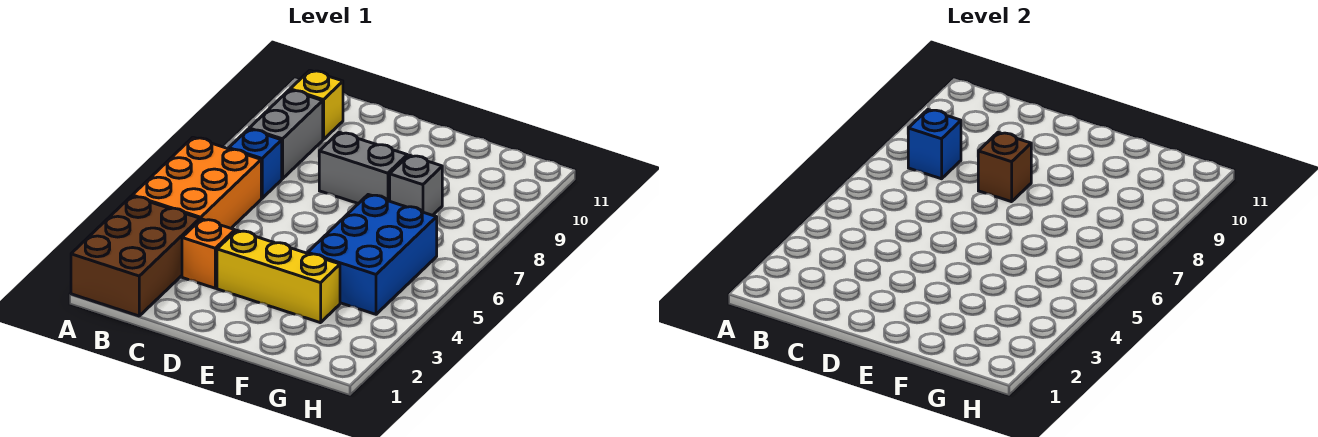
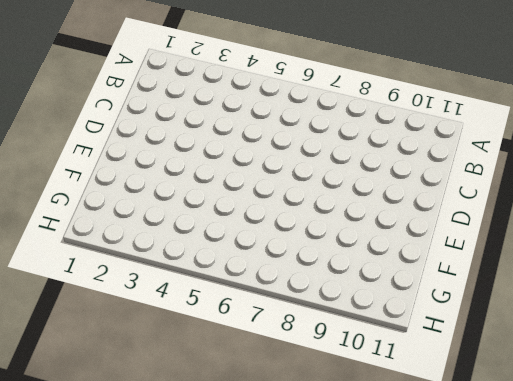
none -> brown 2x3 brick [71,196,200,316]
none -> orange 2x3 brick [132,137,261,228]
none -> blue 1x1 brick [228,129,282,198]

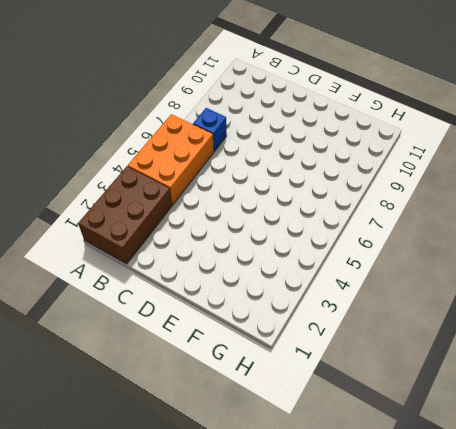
none -> grey 1x2 brick [249,90,323,179]
none -> yellow 1x1 brick [290,70,343,140]
none -> orange 1x1 brick [182,219,235,288]

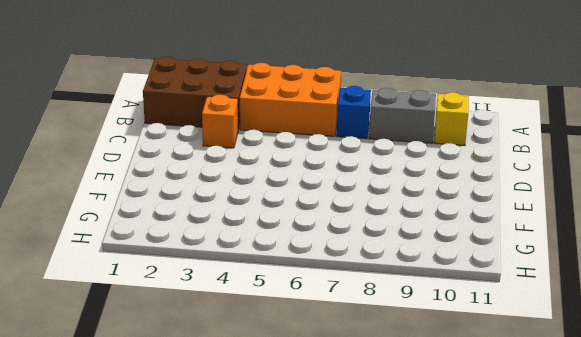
none -> yellow 1x3 brick [217,230,340,323]
none -> grey 1x2 brick [319,132,407,204]
none -> blue 2x3 brick [308,195,437,314]

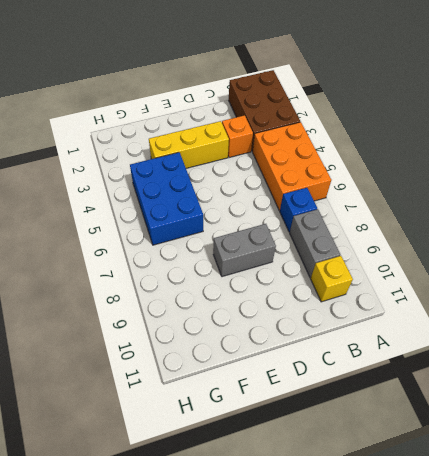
none -> grey 1x1 brick [390,155,442,215]
none -> blue 1x1 brick [908,110,961,179]
none -> brown 1x1 brick [978,132,1031,202]

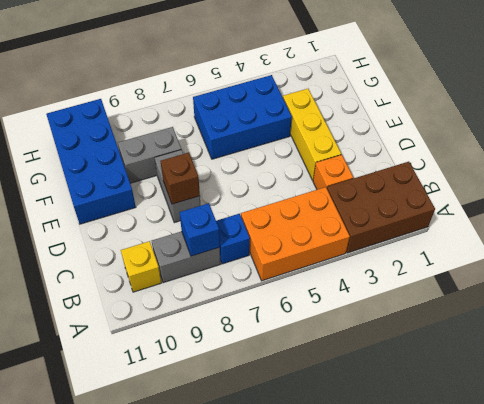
blue 2x4 brick [46,99,136,224] -> none
grey 1x2 brick [118,127,181,183] -> grey 1x1 brick [390,155,442,215]

